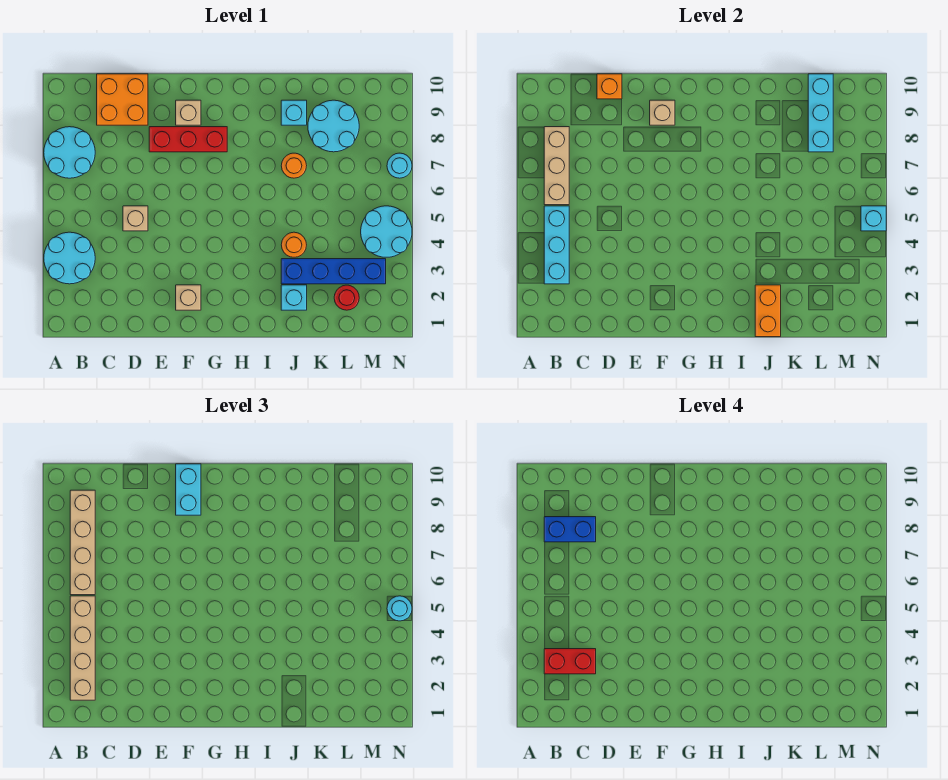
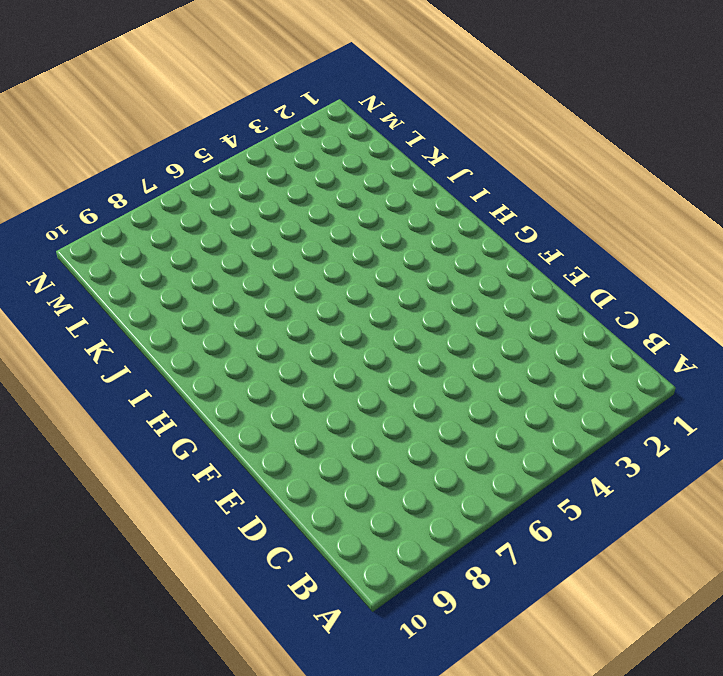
none -> cyan 2x2 round brick [44,232,95,284]
none -> cyan 2x2 round brick [44,127,95,178]
none -> orange 2x2 brick [97,74,148,125]

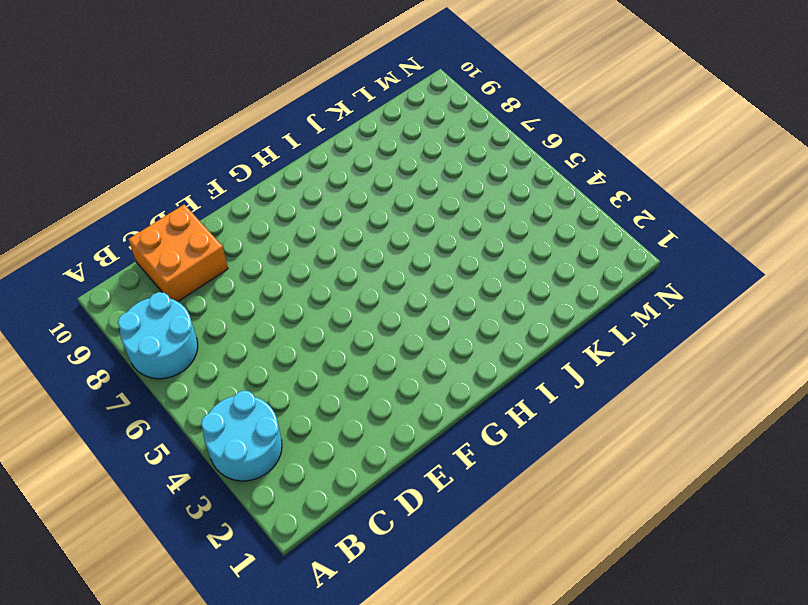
none -> tan 1x1 brick [123,206,148,231]
none -> red 1x3 brick [149,127,227,152]
none -> tan 1x1 brick [176,285,201,310]

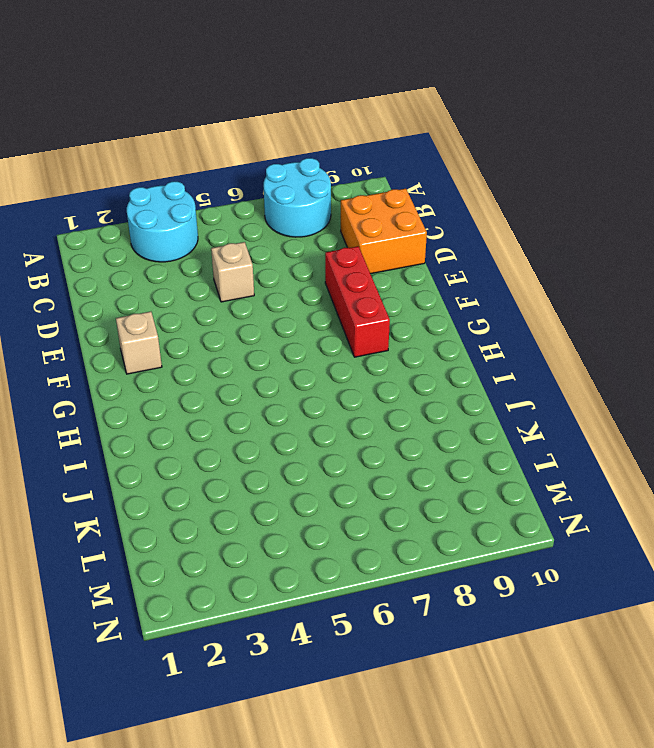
none -> tan 1x1 brick [176,100,201,125]
none -> cyan 1x1 brick [281,285,307,310]
none -> blue 1x4 brick [281,259,386,284]

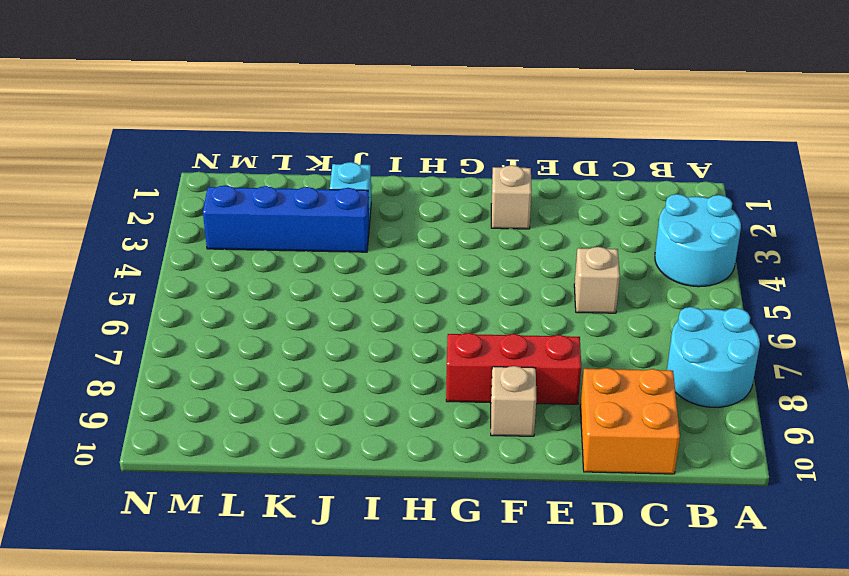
none -> orange 1x1 round brick [281,232,306,257]
none -> orange 1x1 round brick [281,153,307,178]
none -> cyan 1x1 brick [281,100,307,125]

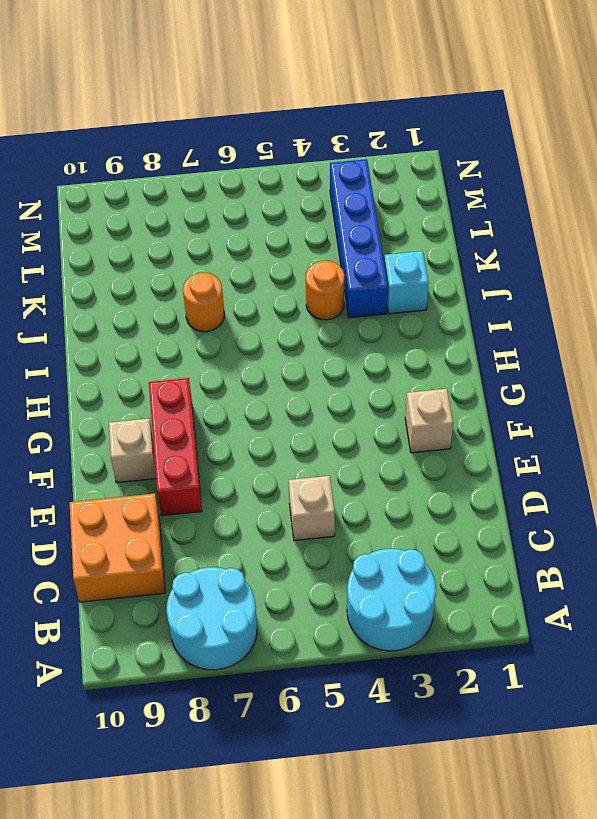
none -> cyan 1x1 brick [281,100,307,125]
none -> cyan 2x2 round brick [308,100,359,152]
none -> red 1x1 round brick [334,285,359,310]

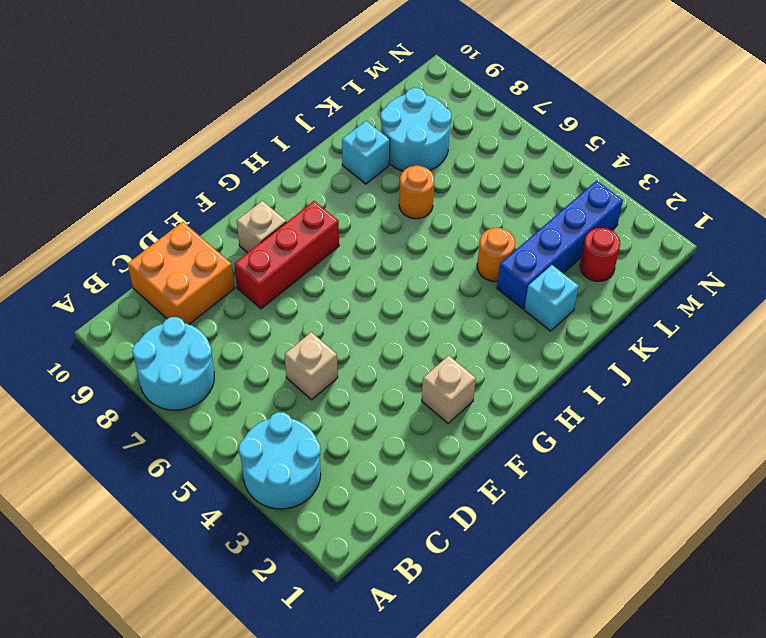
none -> cyan 2x2 round brick [361,206,412,257]
none -> cyan 1x1 round brick [387,153,412,178]
none -> cyan 1x3 brick [544,206,569,284]

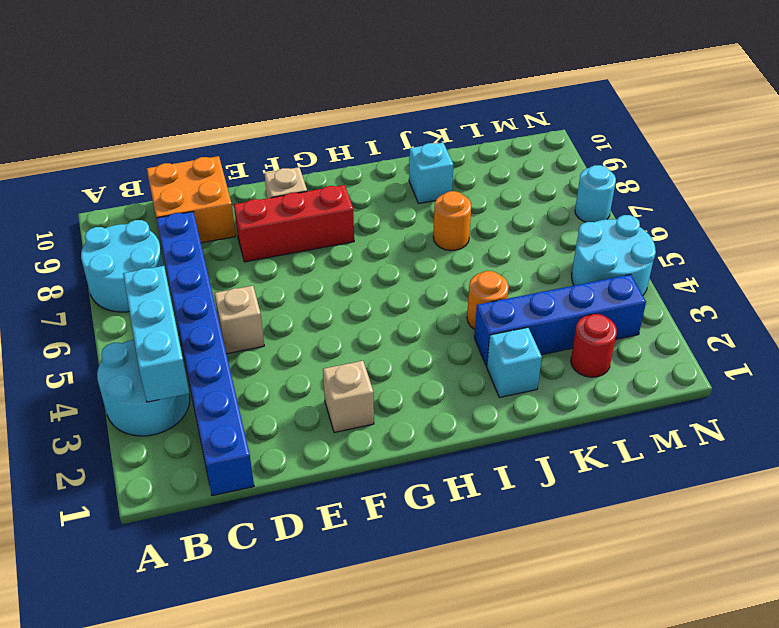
blue 1x8 brick [156,212,254,496] -> none
none -> cyan 2x2 round brick [308,100,359,152]
none -> tan 1x3 brick [544,127,569,205]
none -> orange 1x1 brick [597,74,622,99]

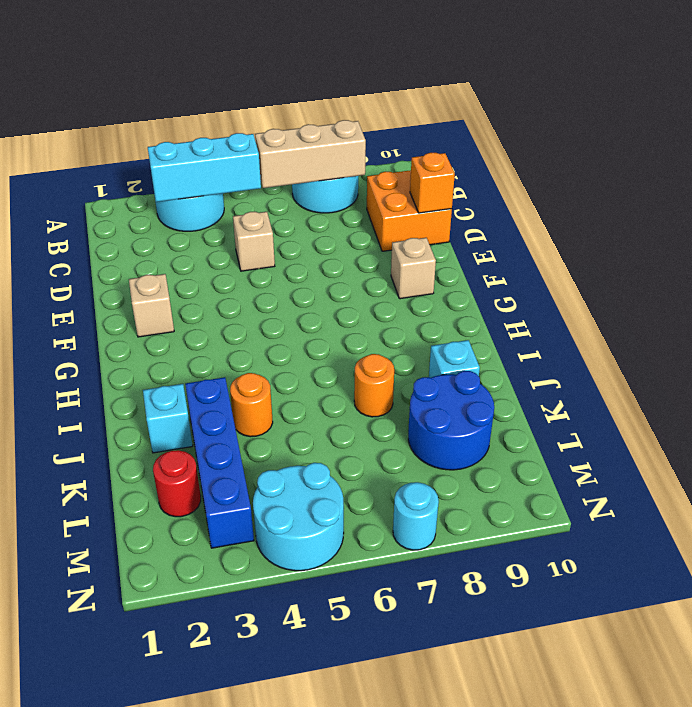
blue 2x2 round brick [408,371,494,470] -> cyan 2x2 round brick [308,100,359,152]
none -> red 1x3 brick [149,127,227,152]
none -> tan 1x1 brick [650,100,675,125]
none -> orange 1x2 brick [755,285,781,337]

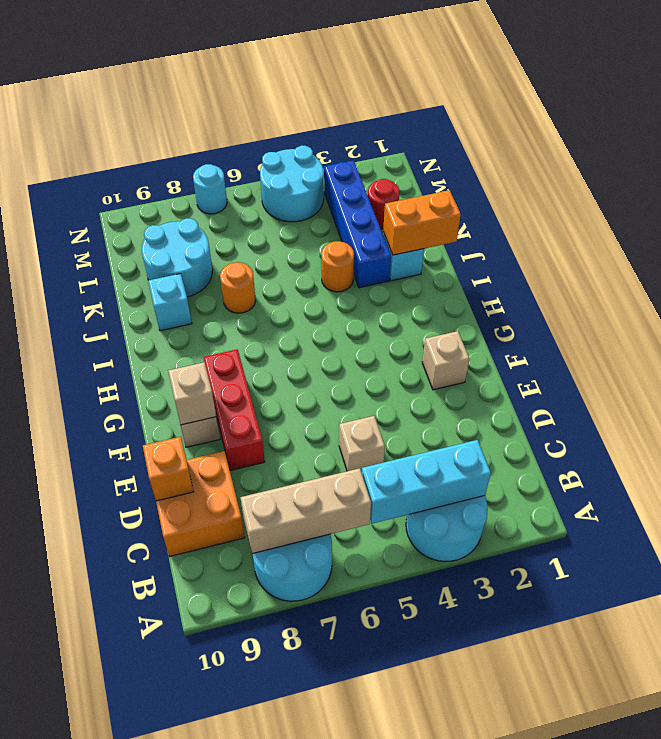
none -> cyan 1x3 brick [808,74,833,152]
none -> cyan 1x1 brick [861,206,886,231]
none -> tan 1x4 brick [70,596,95,700]

